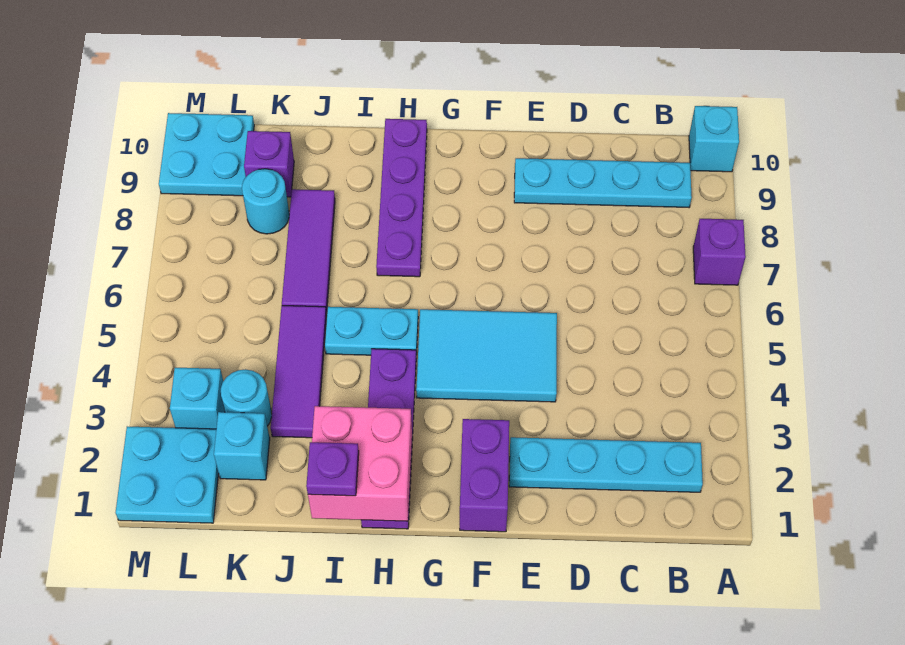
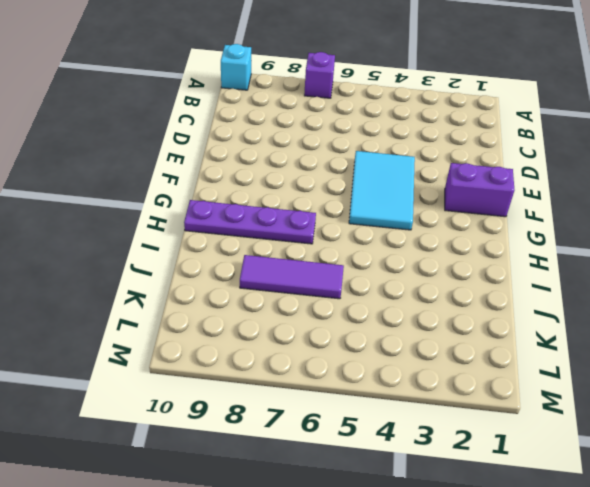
none -> cyan 1x4 plate [509,437,703,492]
none -> cyan 1x4 plate [514,158,692,207]
none -> purple 1x4 plate [361,349,416,529]

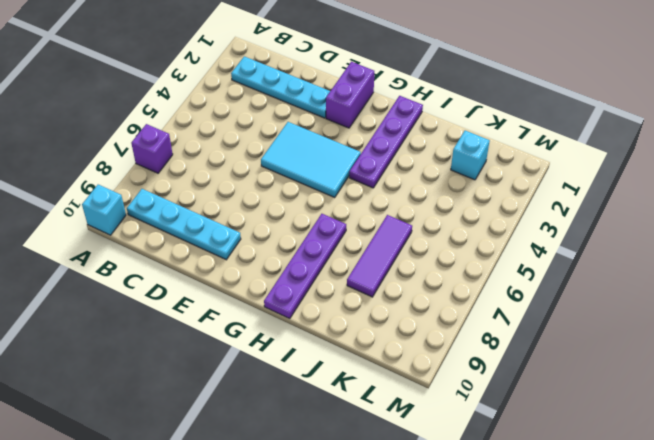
none -> cyan 1x2 plate [325,307,418,355]
none -> purple 1x3 tile [271,306,327,438]
none -> cyan 1x1 round brick [221,369,272,426]

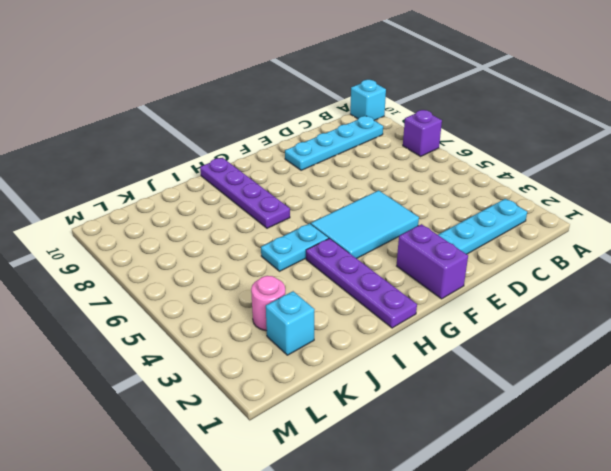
pink 1x1 round brick [251,276,285,331] -> cyan 1x1 round brick [221,369,272,426]
none -> purple 1x3 tile [271,306,327,438]
none -> purple 1x3 tile [282,189,335,313]
none -> cyan 1x1 round brick [242,169,289,234]

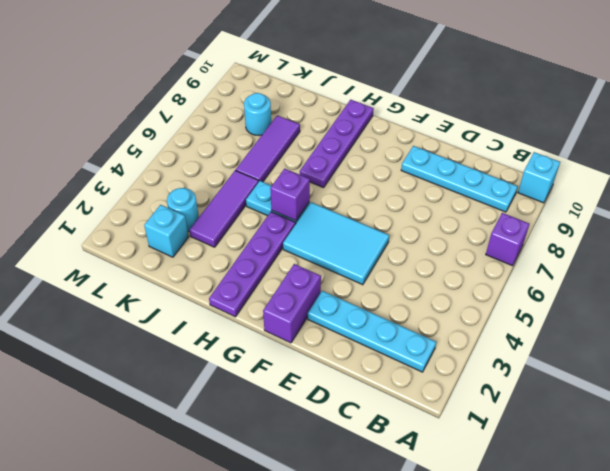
purple 1x1 brick [270,169,310,221] -> purple 1x1 brick moved to [244,131,294,197]
none -> cyan 2x2 plate [115,427,219,523]
none -> cyan 1x1 brick [170,368,225,429]
none -> cyan 2x2 plate [159,113,254,196]

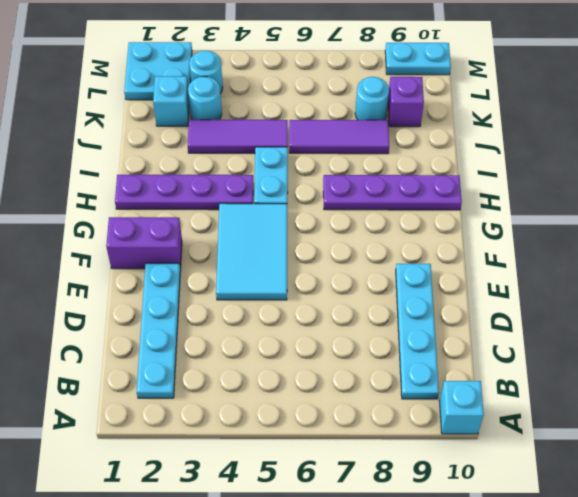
cyan 1x1 round brick [189,50,223,93] -> cyan 1x1 brick [170,368,225,429]
cyan 1x2 plate [385,43,451,75] -> cyan 2x2 plate [159,113,254,196]
none -> purple 1x1 brick [693,219,746,285]
none -> pink 2x2 brick [308,406,412,521]
none -> purple 1x1 plate [306,442,359,496]

